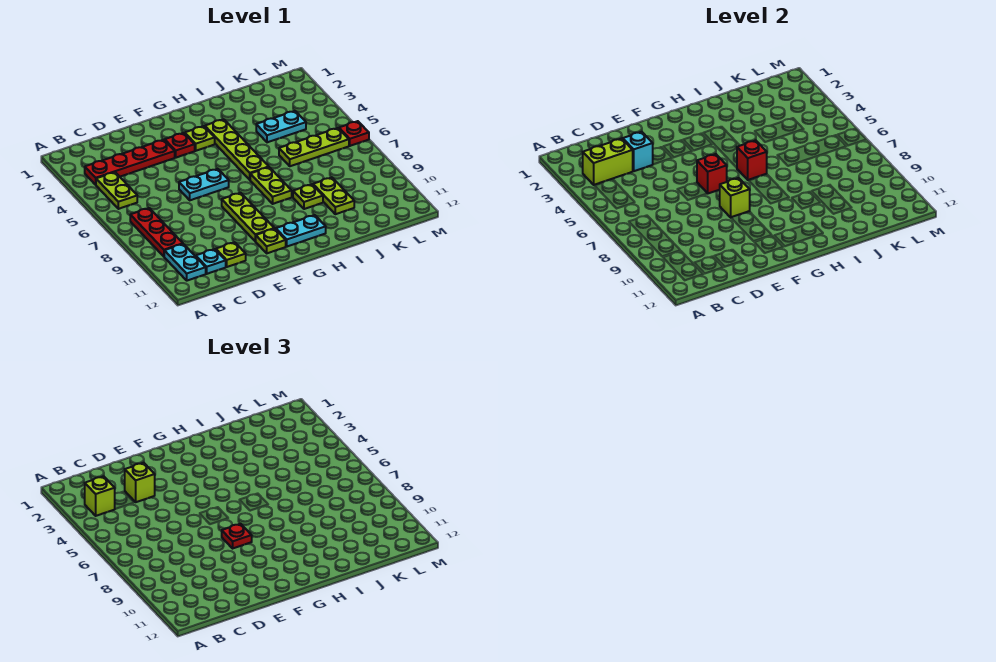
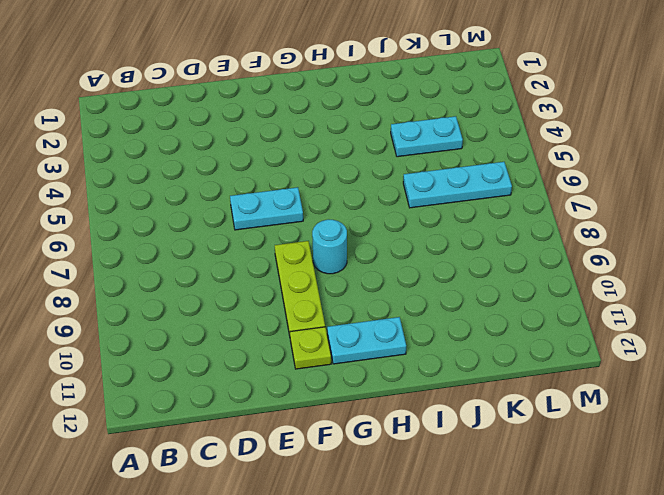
cyan 1x1 round brick [312,220,347,274] -> none
cyan 1x3 plate [403,162,512,208] -> lime 1x3 plate [279,128,349,166]
none -> red 1x4 plate [85,140,175,185]
none -> lime 1x2 plate [96,172,137,209]
none -> red 1x3 plate [130,208,183,256]

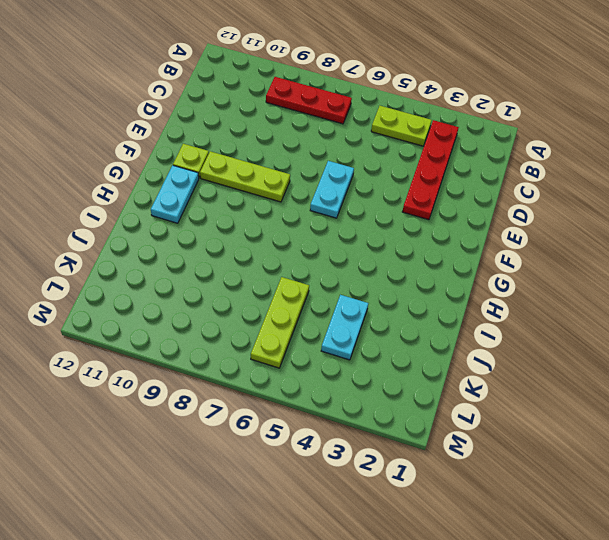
none -> cyan 1x2 plate [164,244,206,281]
none -> cyan 1x1 plate [196,249,226,274]
none -> lime 1x1 plate [216,242,246,267]

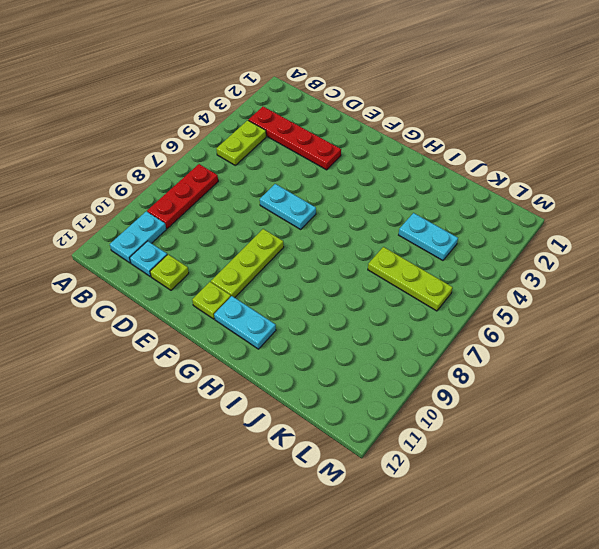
none -> red 1x1 plate [165,133,195,158]
none -> lime 1x1 plate [185,126,215,151]
none -> lime 1x4 plate [205,119,269,180]

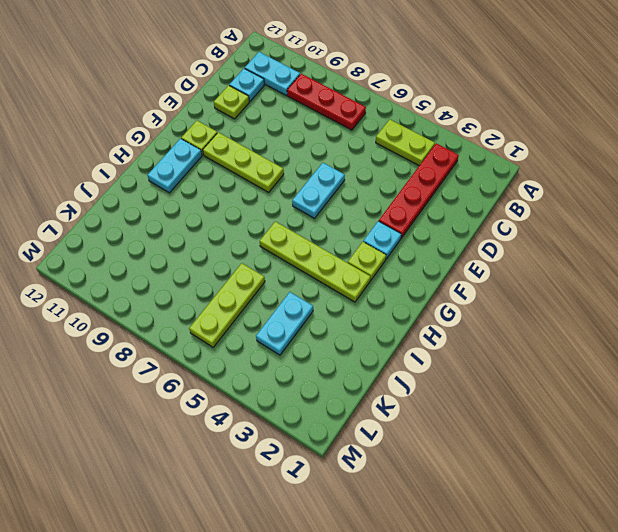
cyan 1x1 plate [363,221,401,259] -> red 1x1 plate [165,133,195,158]
none -> lime 1x2 plate [250,167,292,204]
none -> lime 1x1 plate [293,184,323,209]
none -> lime 1x2 plate [313,177,354,214]

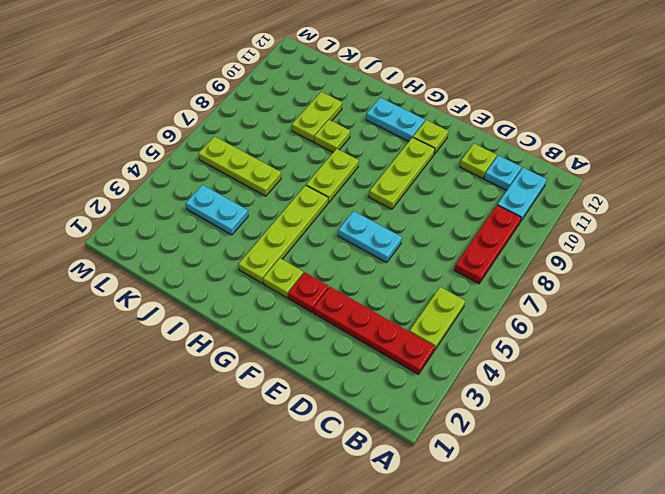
none -> red 1x1 plate [339,121,369,146]
none -> lime 1x2 brick [583,139,633,185]
none -> cyan 1x1 brick [623,132,653,171]

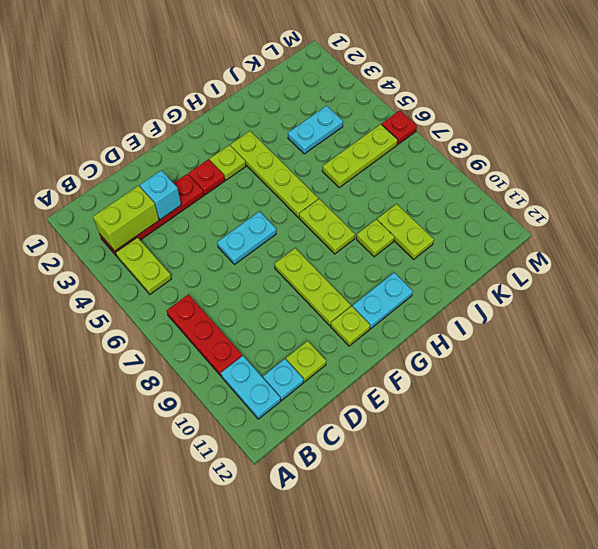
none -> red 1x1 brick [697,154,727,193]
none -> lime 1x1 brick [720,178,750,217]
none -> red 1x1 brick [737,140,767,180]

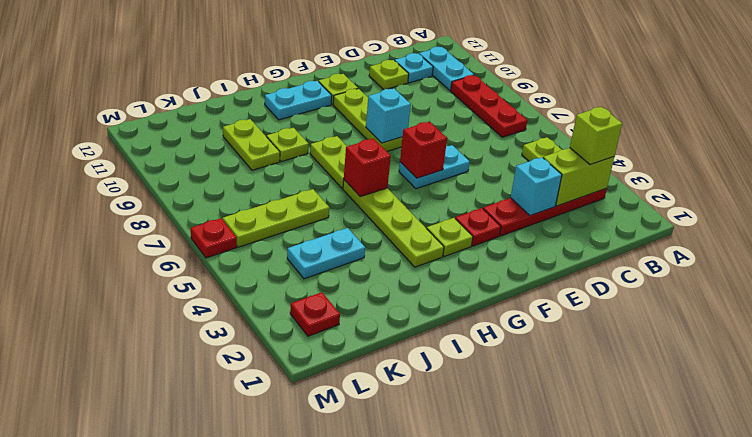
cyan 1x1 brick [366,89,411,143] -> lime 1x1 brick [720,178,750,217]
red 1x1 plate [290,292,340,336] -> red 1x1 plate moved to [222,524,252,548]
none -> lime 1x1 brick [125,463,155,502]

